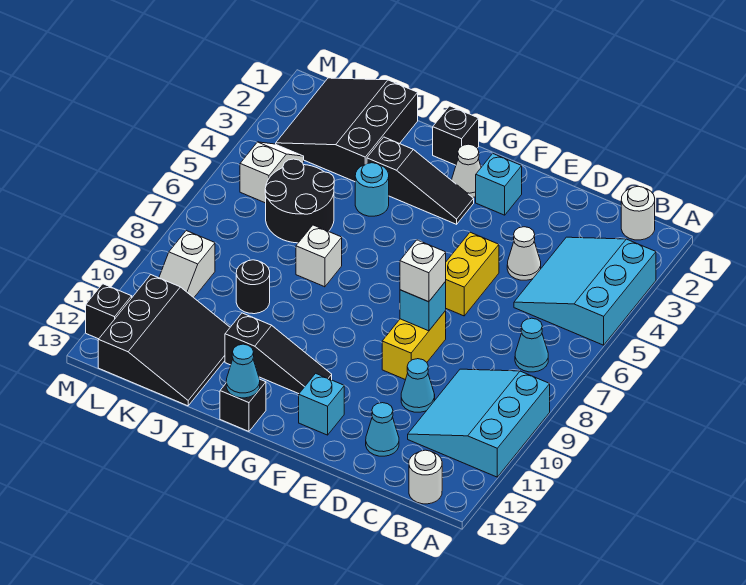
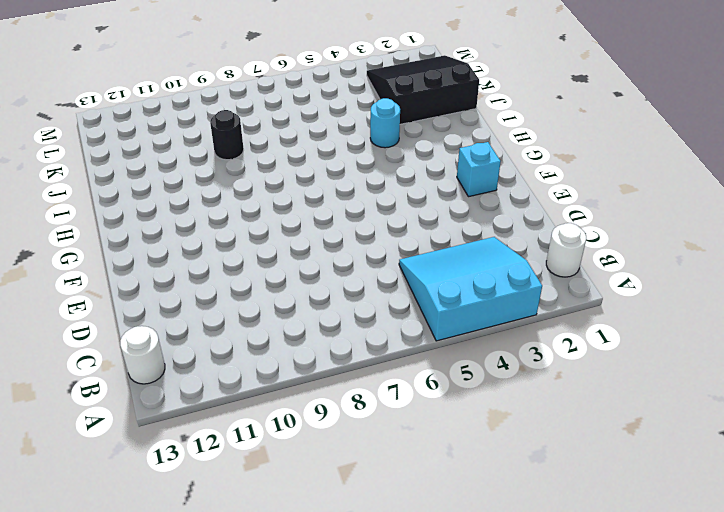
none -> cyan 3x3 slope [408,369,550,477]
none -> cyan 1x1 cone [515,318,548,372]
none -> white 1x1 cone [507,227,541,280]

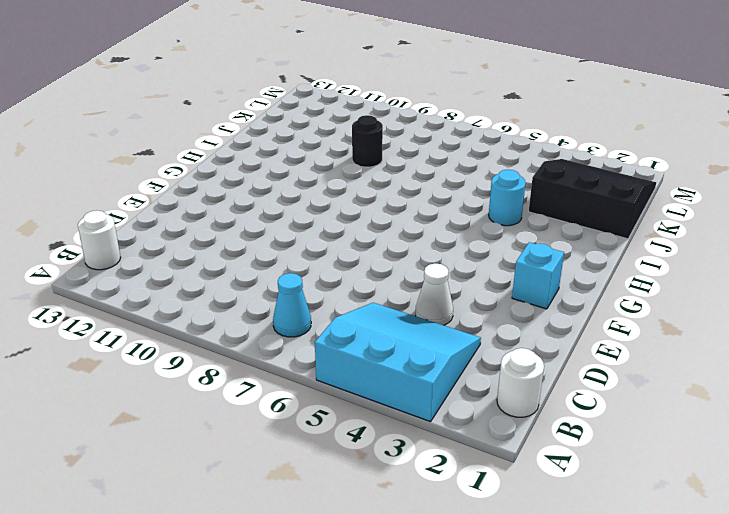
none -> cyan 3x3 slope [408,369,550,477]
none -> cyan 1x1 cone [401,359,435,412]
none -> cyan 1x1 cone [366,403,399,456]

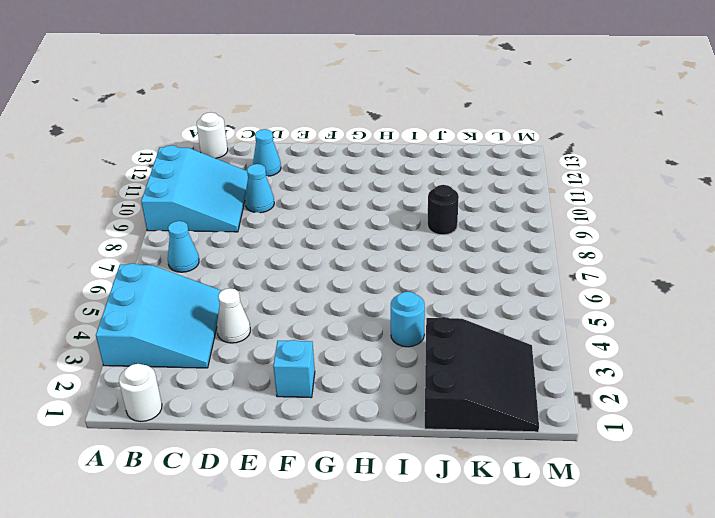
none -> yellow 1x2 brick [445,232,499,316]
none -> yellow 1x2 brick [382,311,446,380]
none -> cyan 1x1 brick [299,373,344,435]

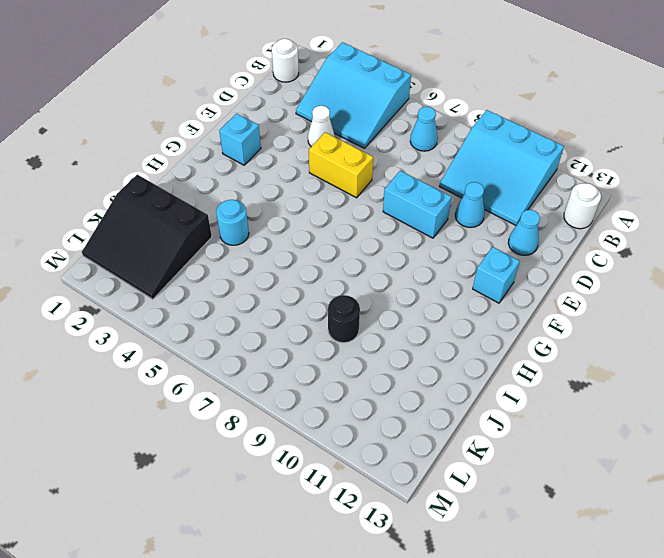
cyan 1x2 brick [383,171,452,238] -> yellow 1x2 brick [382,311,446,380]
none -> white 1x1 cone [452,144,481,197]
none -> black 1x3 slope [367,137,474,224]
none -> black 1x3 slope [225,313,332,394]

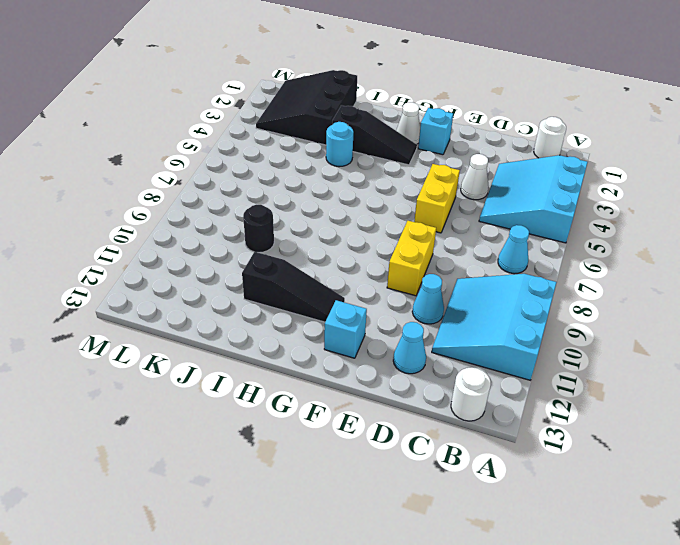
none -> black 1x1 brick [433,106,479,165]
none -> black 1x1 brick [220,380,266,431]
none -> white 1x1 brick [296,225,342,287]

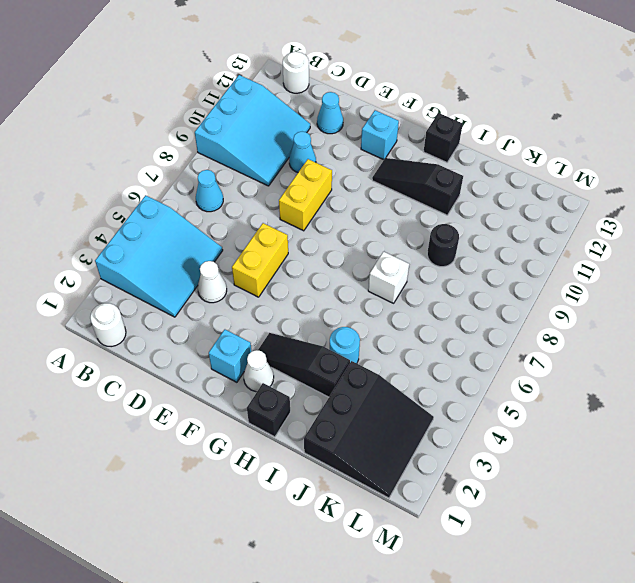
none -> black 2x2 round brick [265,159,334,243]
none -> black 3x3 slope [98,275,230,406]
none -> white 1x2 slope [240,142,304,203]

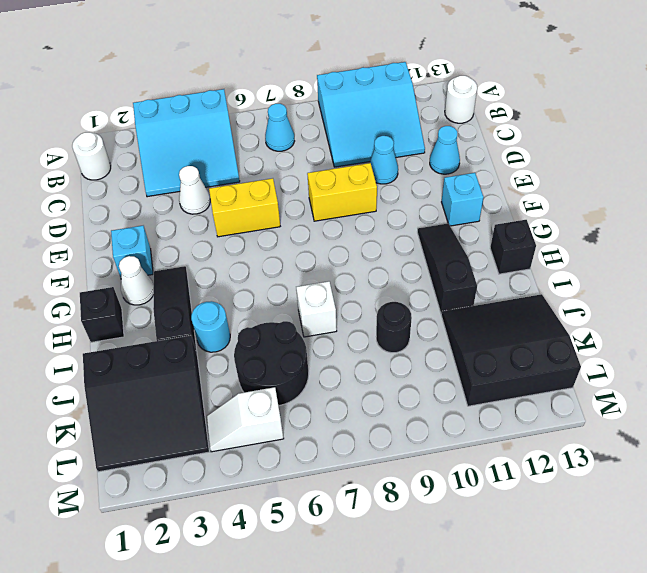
none -> white 1x2 slope [159,231,215,298]
none -> black 1x1 brick [86,284,132,339]
none -> cyan 1x1 brick [400,282,446,331]

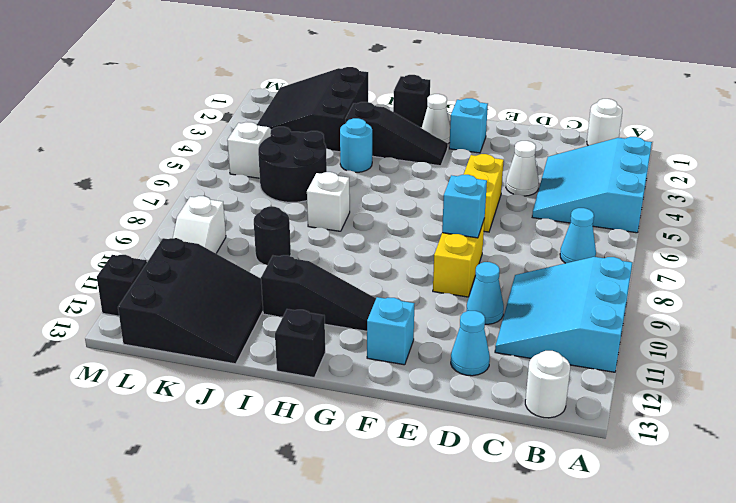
none -> cyan 1x1 cone [226,344,260,398]
none -> white 1x1 brick [400,240,446,302]

